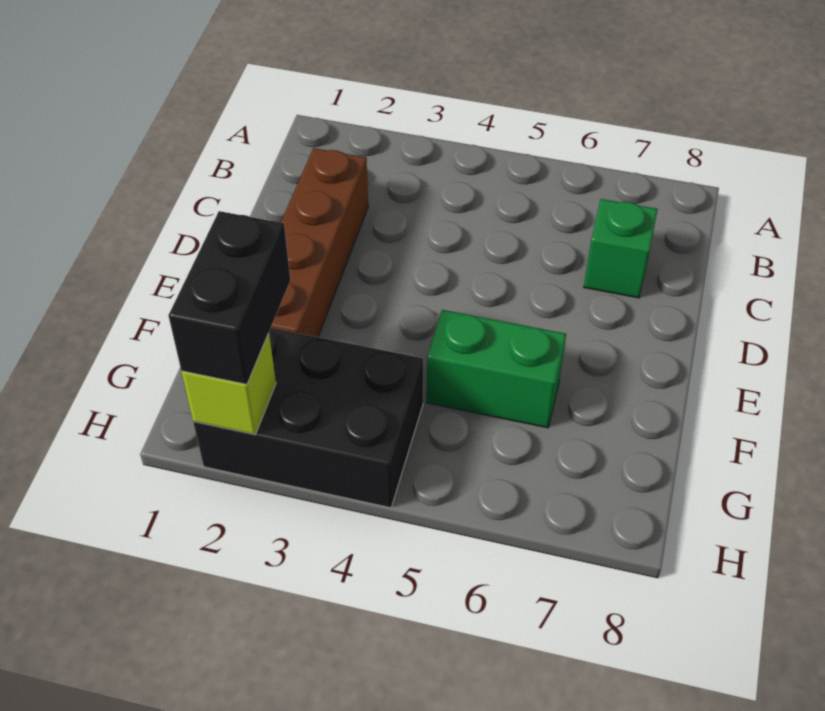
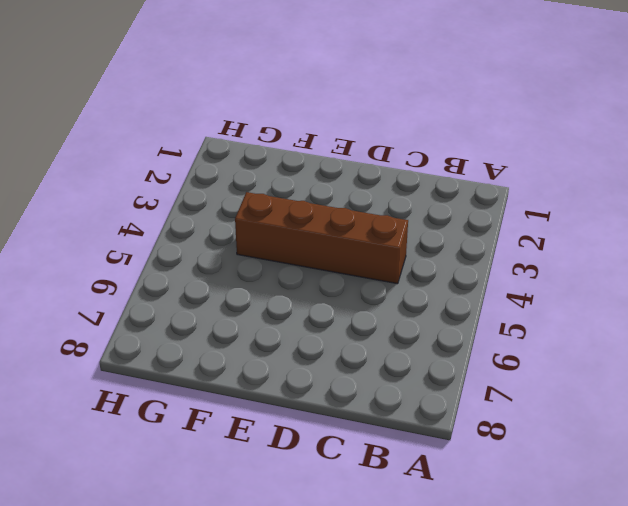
brown 1x4 brick [235,192,408,284] -> brown 1x4 brick moved to [271,148,368,337]
none -> green 1x1 brick [584,199,658,298]
none -> green 1x2 brick [427,310,566,428]

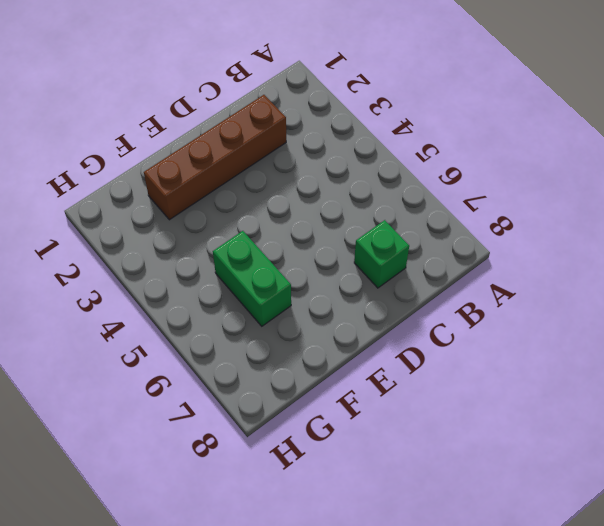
none -> black 2x3 brick [193,328,423,508]
none -> lime 1x1 brick [182,333,276,434]

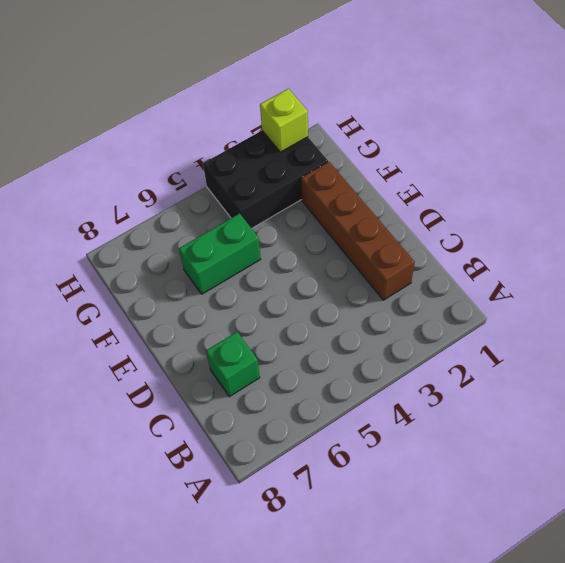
none -> black 1x2 brick [168,211,290,384]

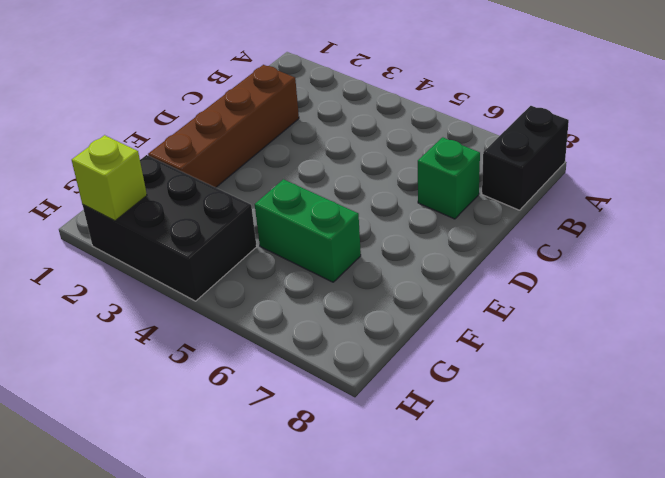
black 1x2 brick [482,106,569,210] -> black 1x2 brick moved to [168,211,290,384]

